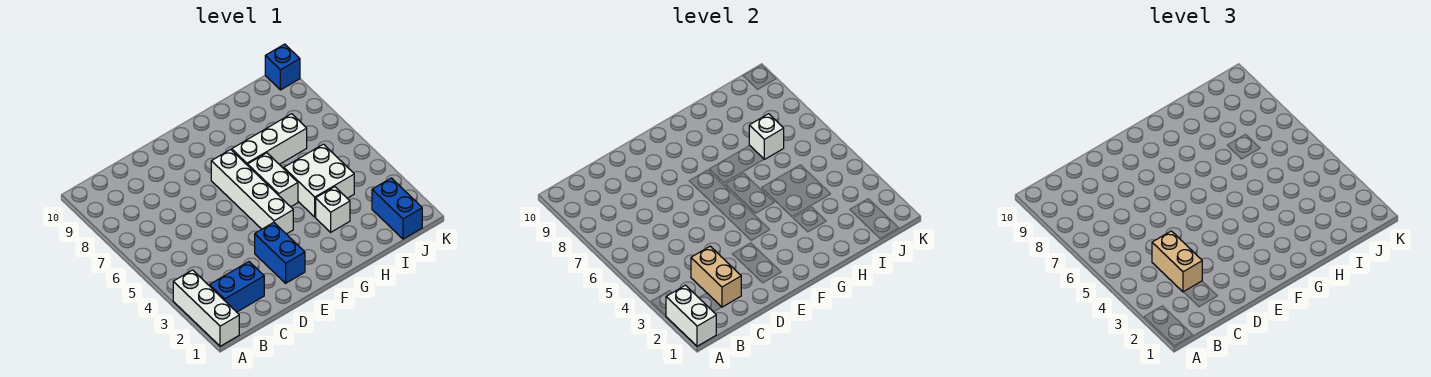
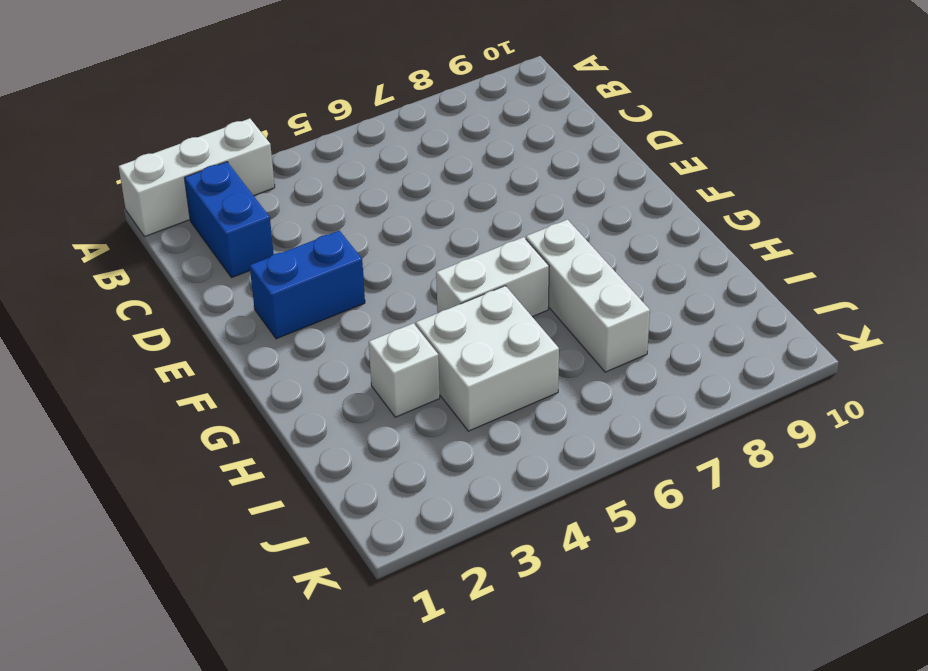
none -> white 1x4 brick [211,149,293,234]
none -> blue 1x2 brick [372,178,422,239]
none -> blue 1x1 brick [265,44,300,90]

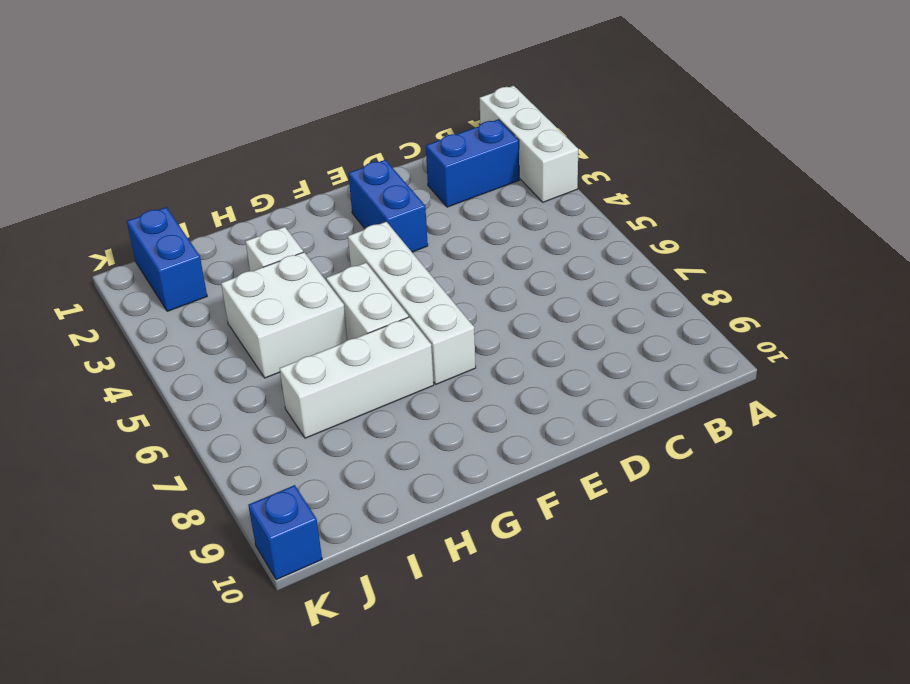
none -> white 1x2 brick [666,285,716,346]
none -> tan 1x2 brick [691,246,741,307]
none -> white 1x1 brick [749,114,784,159]

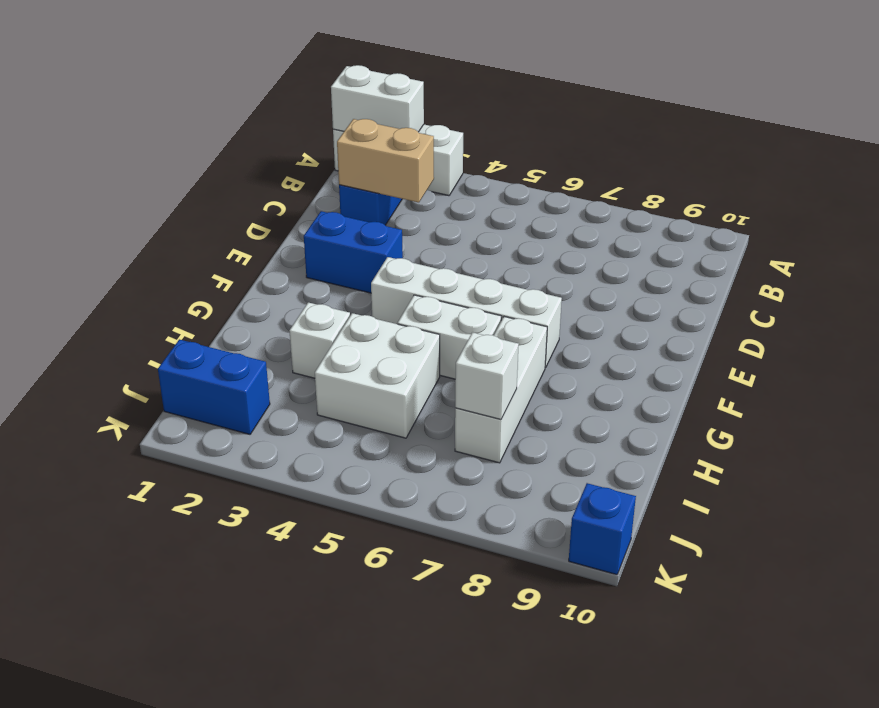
none -> tan 1x2 brick [1152,231,1202,292]

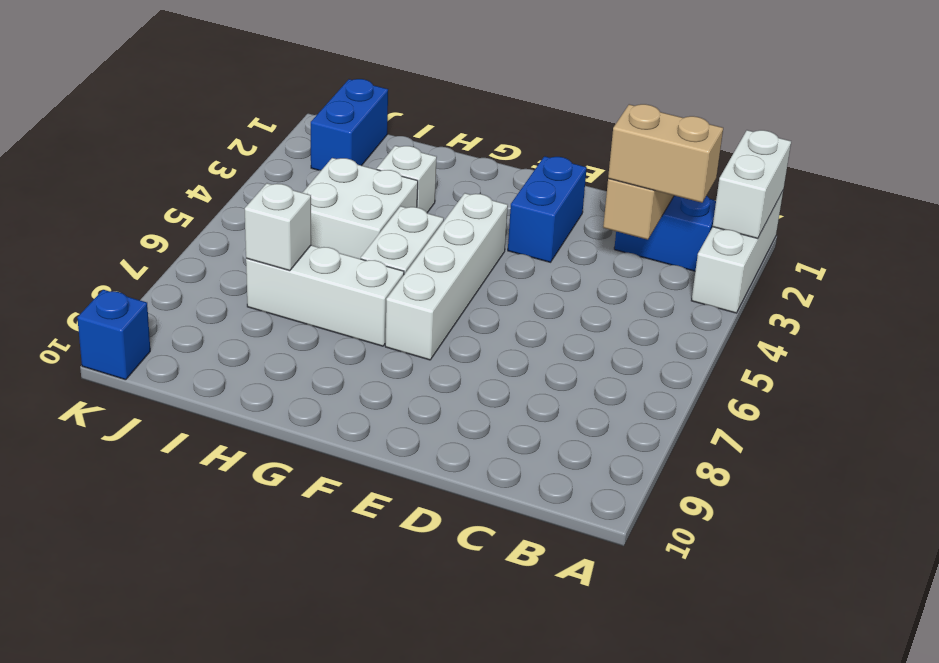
tan 1x2 brick [608,104,723,203] -> tan 1x2 brick turned to [1152,231,1202,292]

